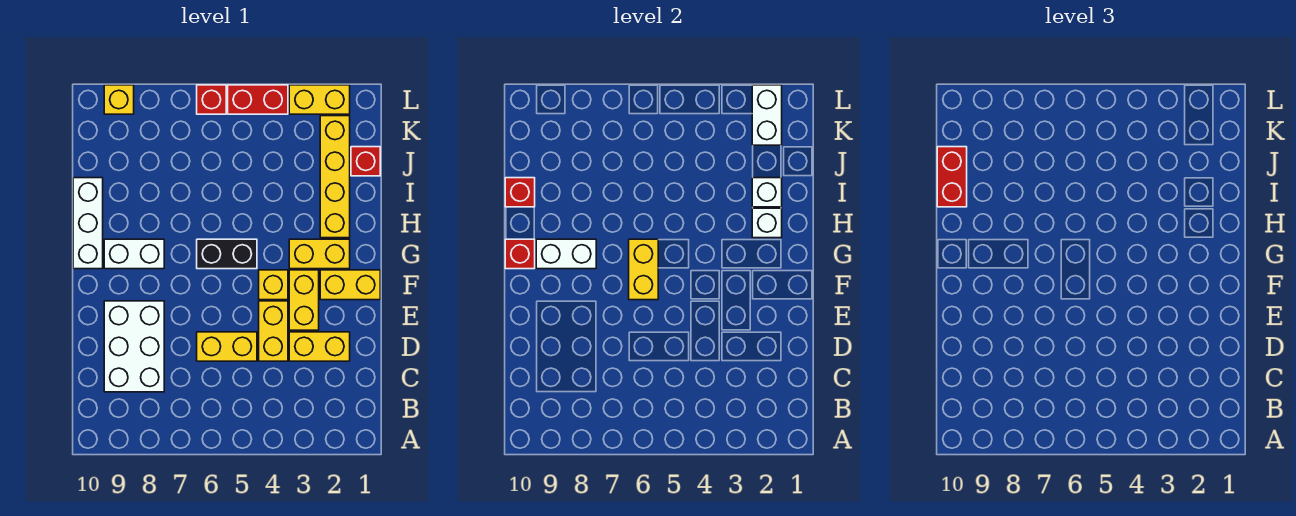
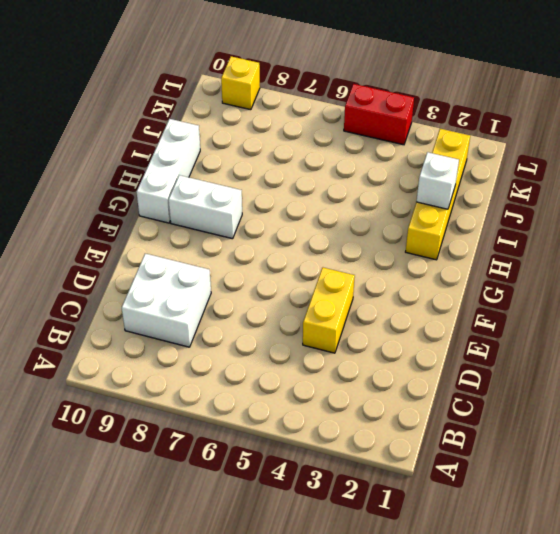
white 2x2 brick [122,254,211,347] -> white 2x3 brick [104,301,164,392]
none -> yellow 1x2 brick [289,332,350,361]
none -> yellow 1x2 brick [197,332,257,361]
none -> yellow 1x2 brick [289,270,319,330]

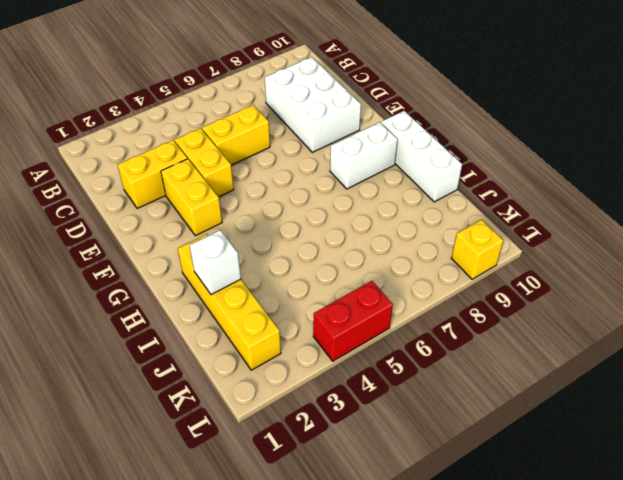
none -> yellow 1x2 brick [320,270,380,300]
none -> yellow 1x1 brick [259,270,288,300]
none -> yellow 1x2 brick [289,239,350,269]

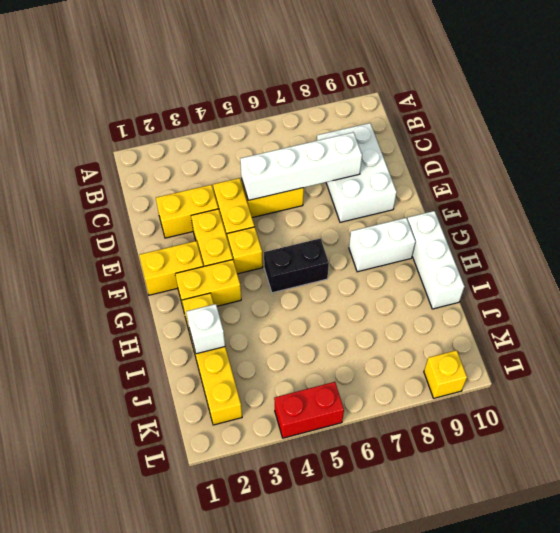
white 1x4 brick [240,132,362,200] -> none
none -> red 1x1 brick [351,147,380,176]
none -> yellow 1x2 brick [289,85,350,114]
none -> red 1x1 brick [197,85,226,114]

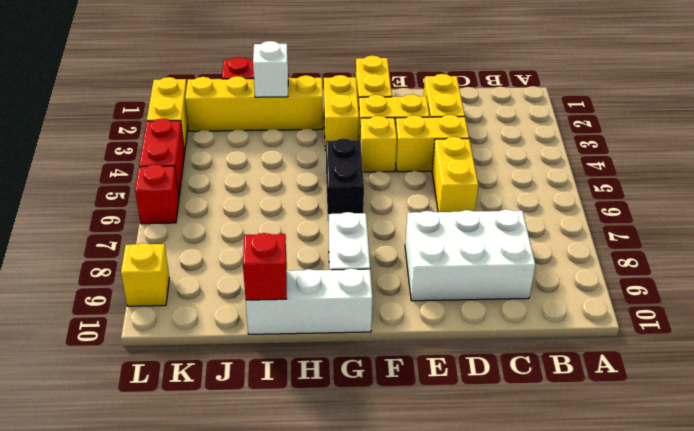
none -> yellow 1x2 brick [629,239,658,300]
none -> white 1x2 brick [536,239,596,269]
none -> red 1x1 brick [505,239,535,269]

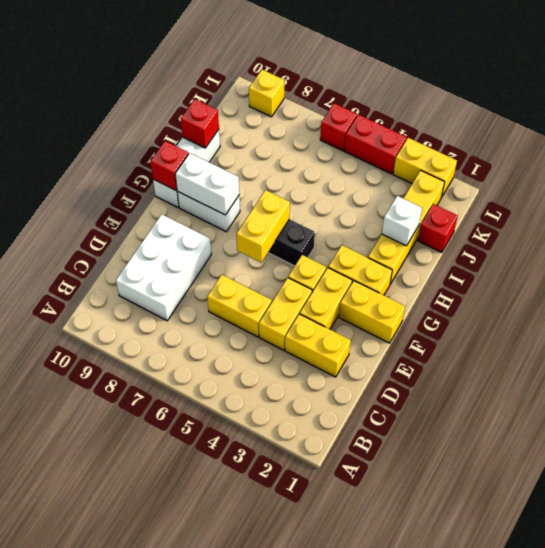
none -> white 1x1 brick [752,208,782,238]
none -> white 1x2 brick [752,85,782,145]
none -> red 1x2 brick [937,147,967,207]

